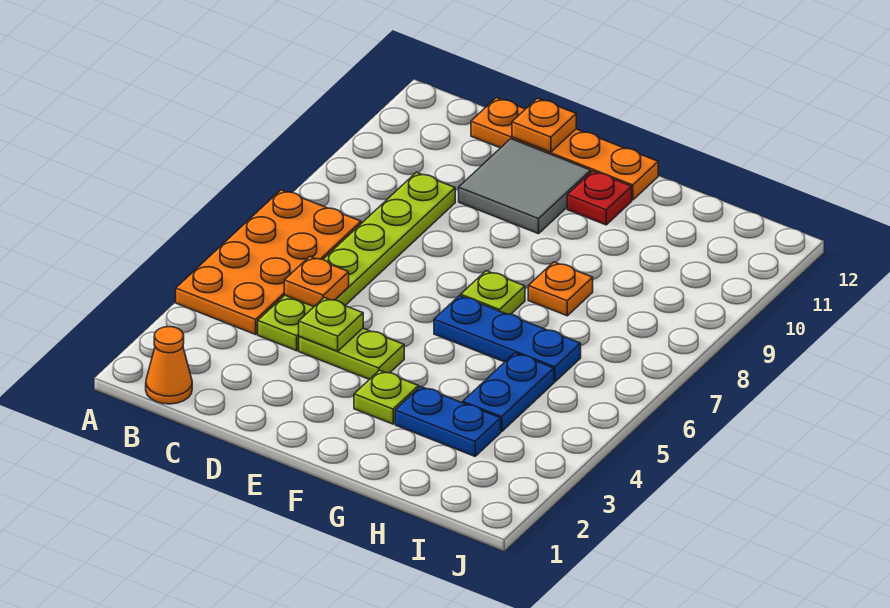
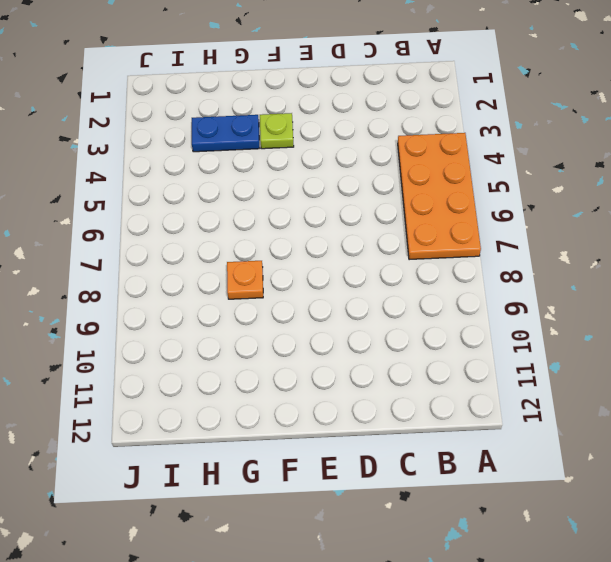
none -> orange 1x1 cone [146,327,192,404]
none -> lime 1x6 plate [258,172,455,351]
none -> orange 1x4 plate [471,98,658,200]

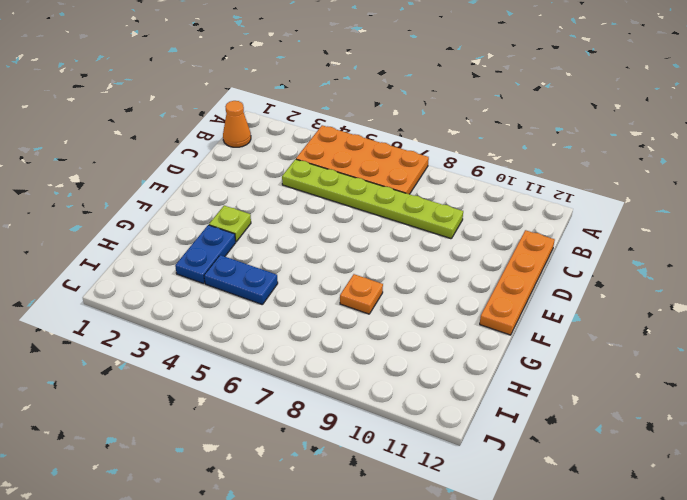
none -> lime 1x2 plate [299,328,404,380]
none -> grey 2x2 tile [459,139,591,234]
none -> blue 1x3 plate [434,296,581,382]

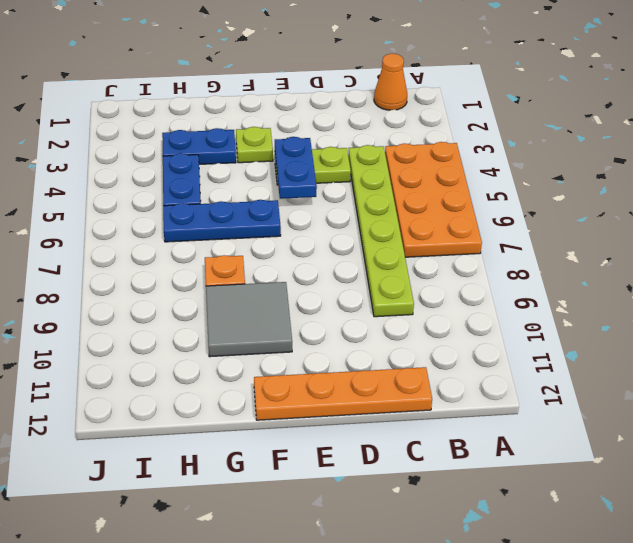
blue 1x2 plate [275,137,317,199] -> none
grey 2x2 tile [206,282,292,357] -> grey 2x2 tile moved to [459,139,591,234]
none -> lime 1x1 plate [461,271,525,314]
none -> red 1x1 plate [567,171,632,225]
none -> orange 1x1 plate [284,257,349,307]

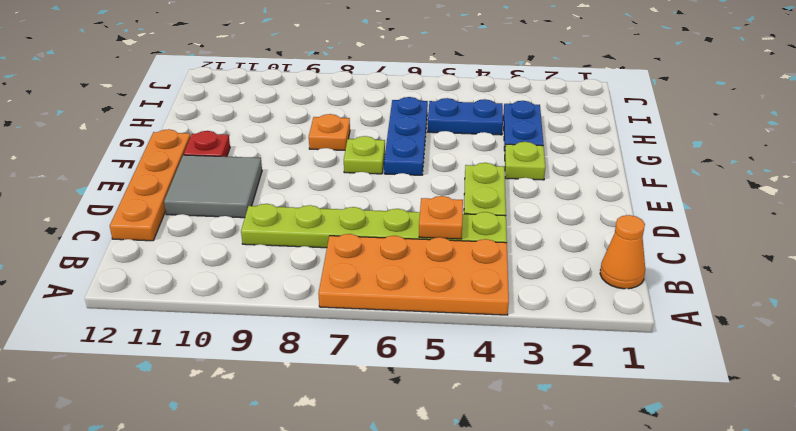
none -> lime 1x1 plate [299,298,363,351]
none -> orange 1x1 plate [512,98,576,152]

